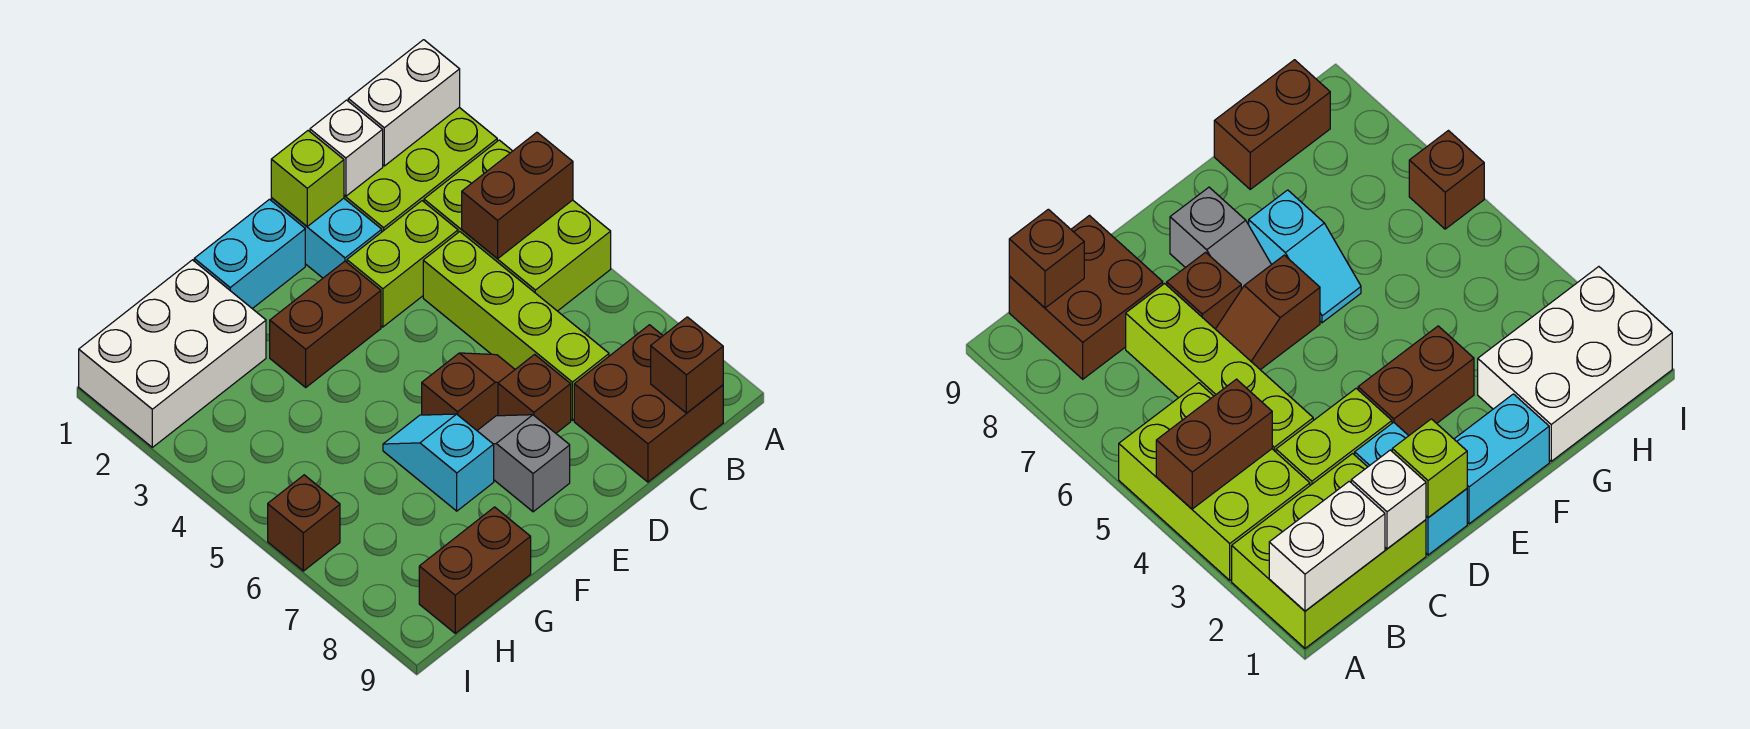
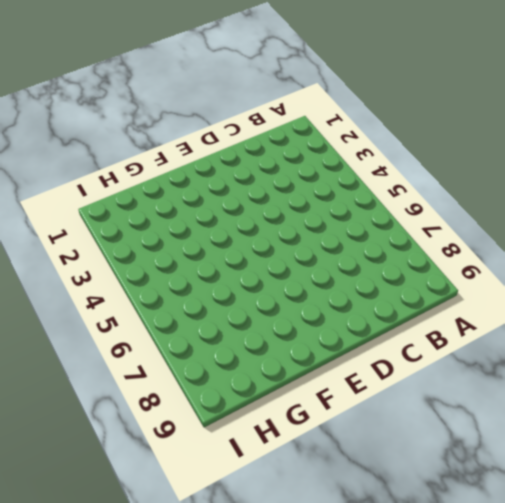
none -> lime 2x3 brick [344,107,497,232]
none -> lime 2x3 brick [424,140,611,311]
none -> brown 2x2 brick [574,325,723,482]

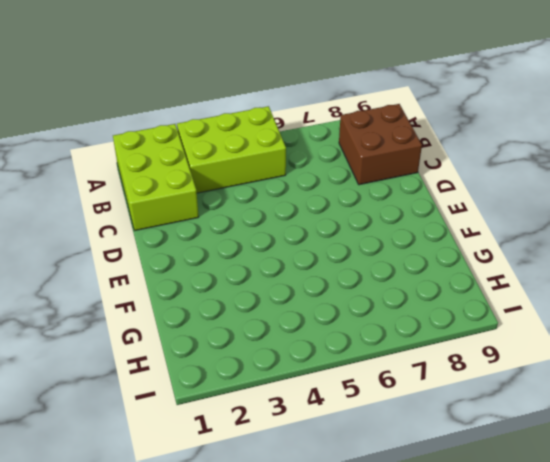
none -> lime 1x2 brick [347,201,458,327]
none -> lime 1x4 brick [423,232,609,420]
none -> cyan 1x2 brick [271,198,382,278]

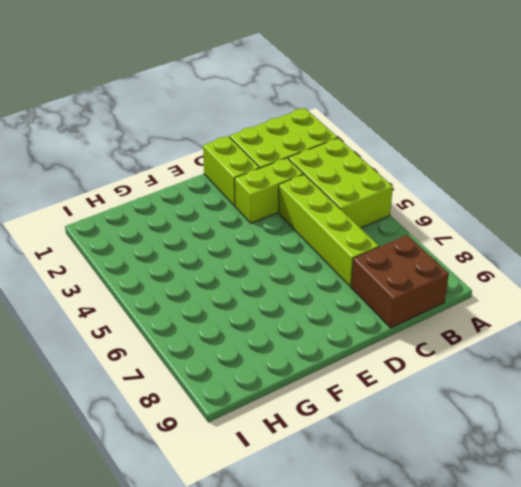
lime 1x2 brick [203,136,260,206] -> cyan 1x2 brick [271,198,382,278]
none -> brown 1x2 slope [422,353,515,430]
none -> brown 1x1 brick [498,354,571,433]
none -> cyan 1x2 brick [194,199,305,309]

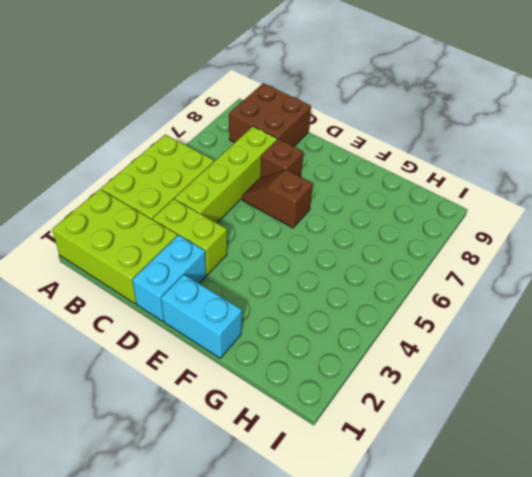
none -> brown 1x2 brick [270,261,381,387]
none -> grey 1x2 slope [477,415,570,512]
none -> cyan 1x2 slope [383,414,494,511]

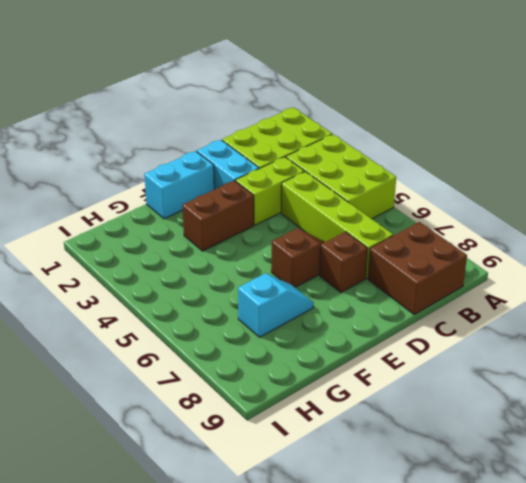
cyan 1x2 slope [238,273,313,337] -> cyan 1x2 slope turned to [383,414,494,511]
none -> grey 1x2 slope [477,415,570,512]
none -> white 2x3 brick [79,260,266,447]
none -> brown 1x2 brick [419,507,531,633]

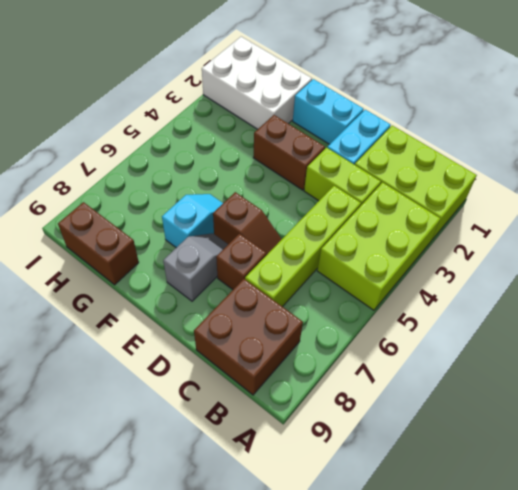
none -> brown 1x1 brick [268,475,340,571]
none -> white 1x2 brick [348,40,460,166]
none -> brown 1x2 brick [462,132,573,258]

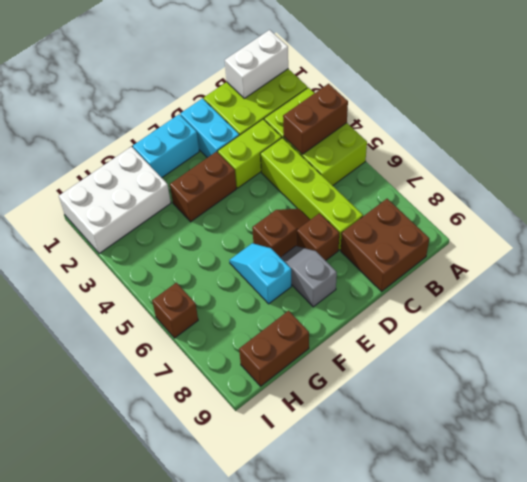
none -> brown 1x1 brick [651,317,723,413]
none -> white 1x1 brick [310,100,383,196]
none -> lime 1x1 brick [271,131,344,226]

